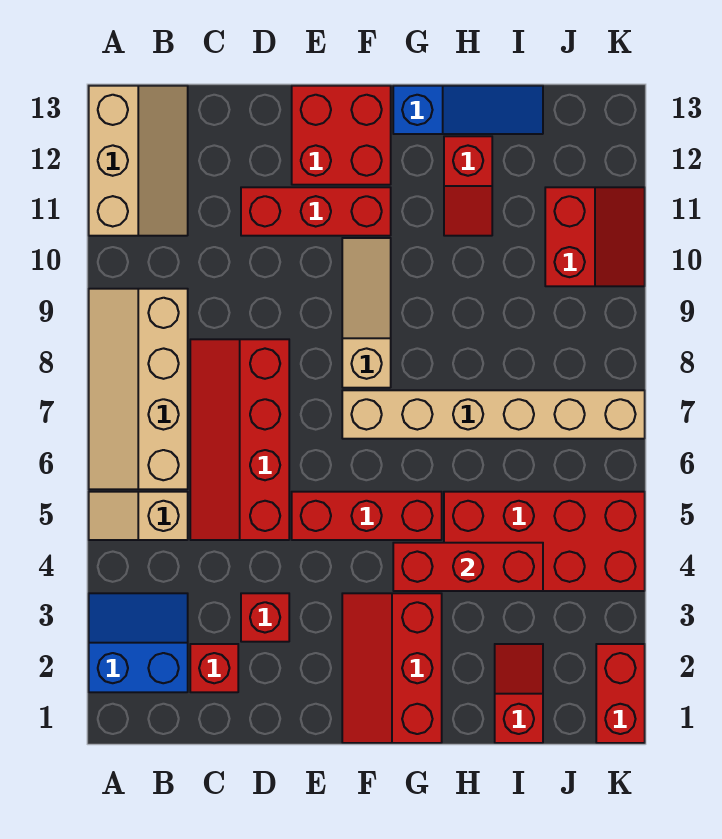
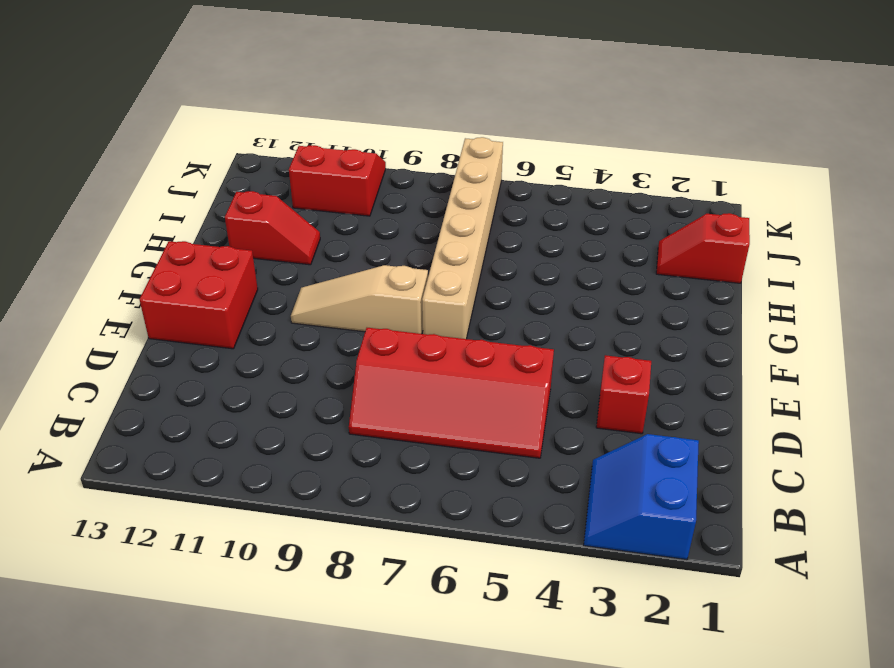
none -> tan 1x2 slope [89,492,188,540]
none -> tan 2x4 slope [89,289,188,489]
none -> tan 2x3 slope [89,86,188,236]

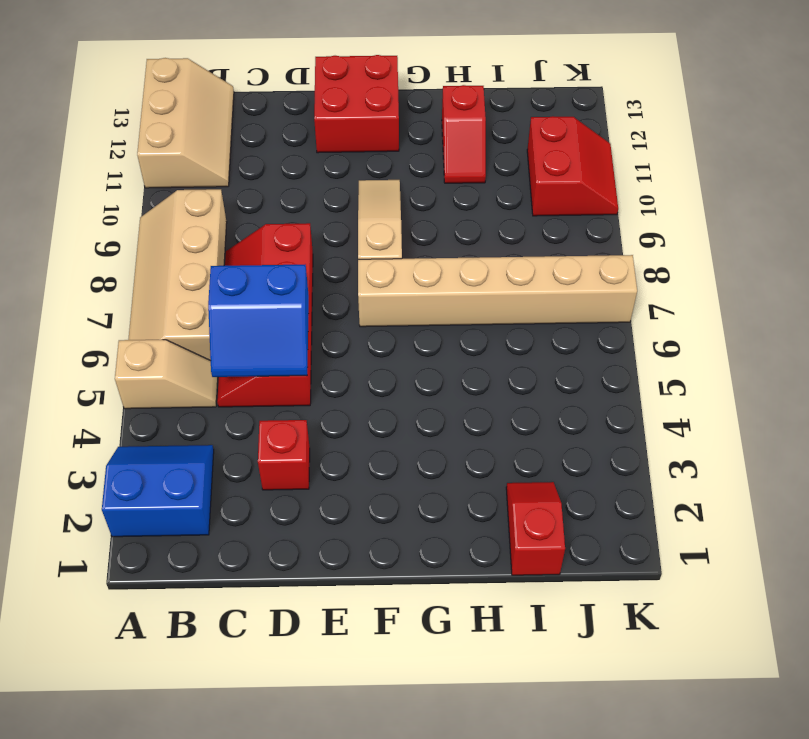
tan 1x2 slope [115,340,218,409] -> tan 1x2 slope turned to [89,492,188,540]
blue 2x2 slope [208,265,309,377] -> none
none -> red 1x1 brick [190,644,238,692]
none -> red 1x3 brick [241,187,391,236]
none -> red 1x3 brick [292,492,442,540]

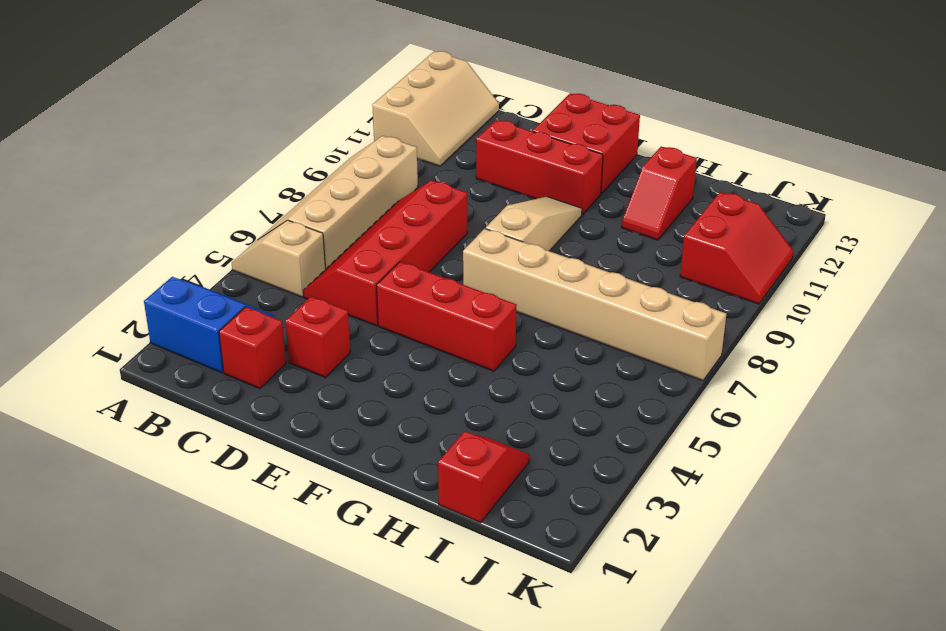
none -> red 2x3 slope [342,593,442,743]
none -> blue 1x3 slope [393,86,543,134]
none -> red 2x4 brick [444,492,645,591]

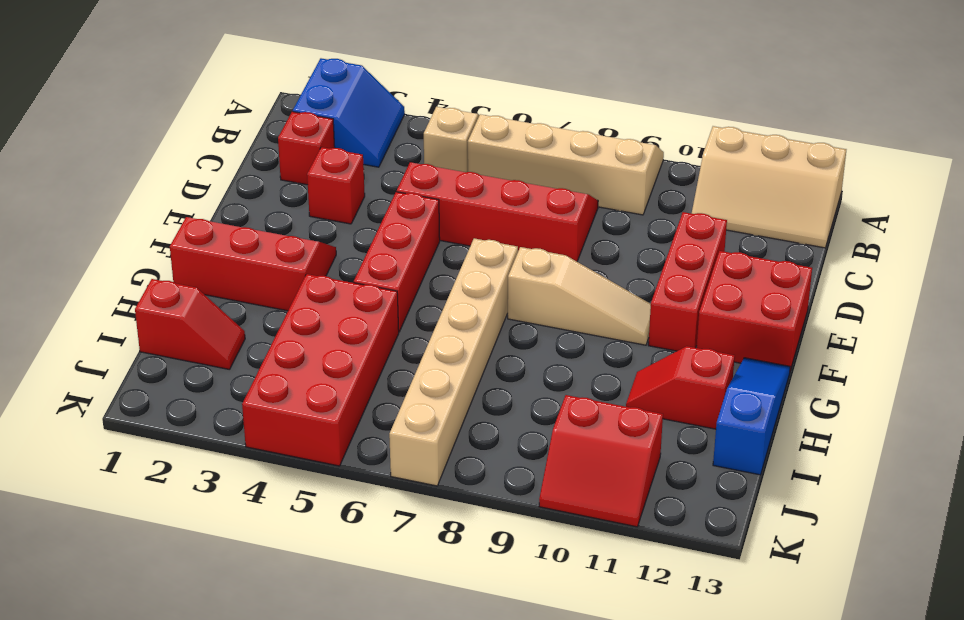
blue 1x3 slope [713,358,790,475] -> blue 1x3 slope turned to [393,86,543,134]
none -> red 1x2 brick [596,644,645,743]
none -> red 1x3 brick [393,543,543,591]

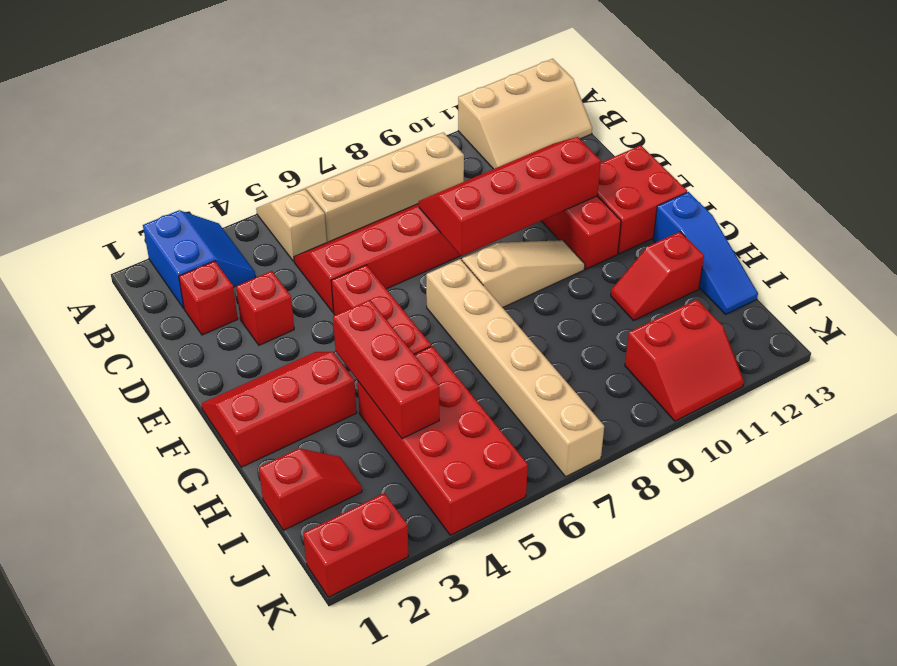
red 2x4 slope [419,137,601,256] -> none

